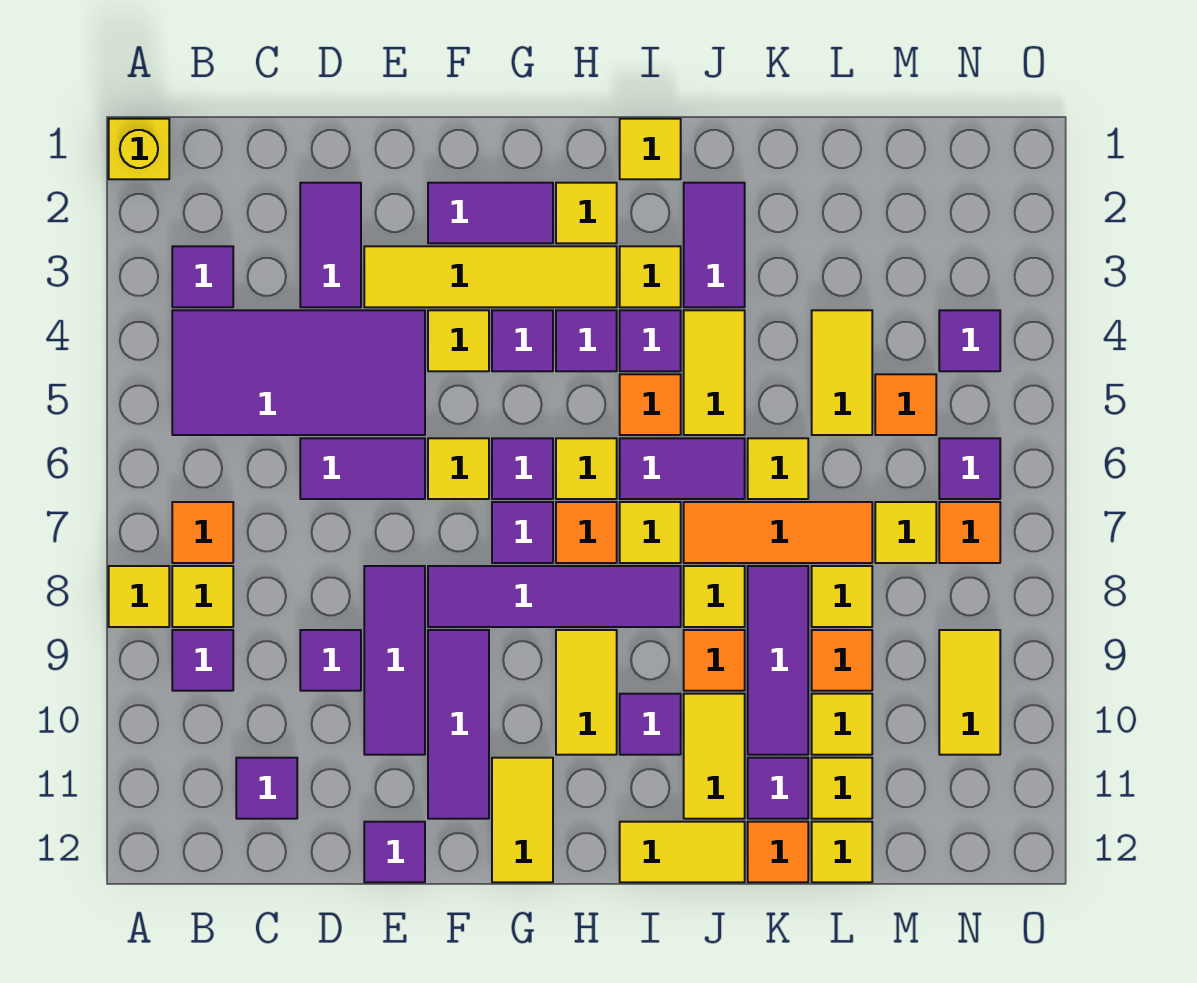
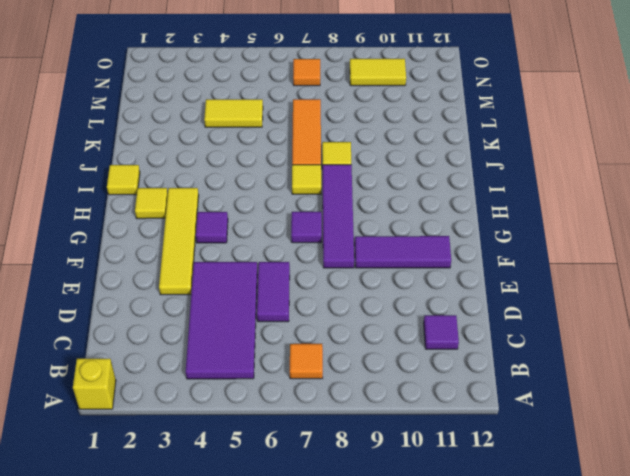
none -> yellow 1x1 tile [109,566,169,627]
none -> purple 1x1 tile [172,246,233,307]
none -> yellow 1x1 tile [172,566,233,627]
none -> purple 1x1 tile [172,630,233,691]

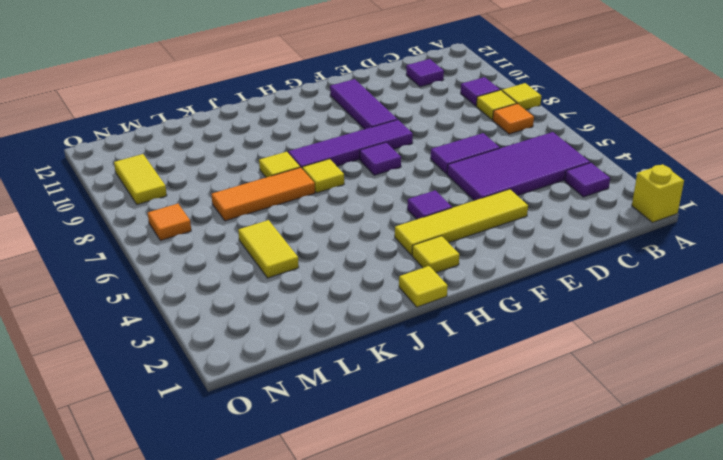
none -> purple 1x2 tile [300,183,361,307]
none -> purple 1x1 tile [300,630,361,691]
none -> purple 1x3 tile [364,566,425,755]
none -> purple 1x1 tile [364,822,425,882]

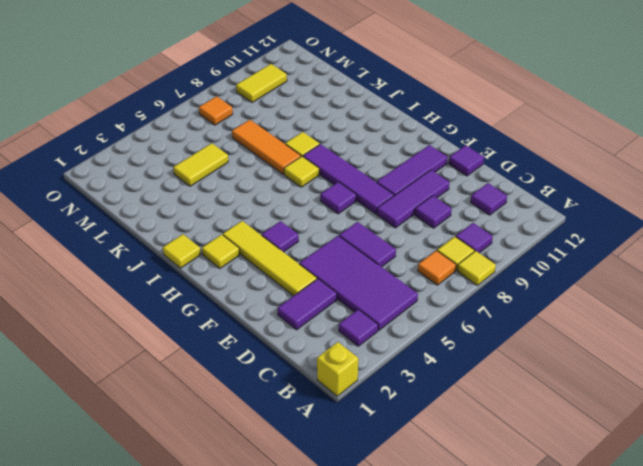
none -> purple 1x2 tile [428,183,553,243]
none -> yellow 1x1 tile [428,310,489,371]
none -> yellow 1x1 tile [428,438,489,499]
none -> purple 1x1 tile [492,438,553,499]

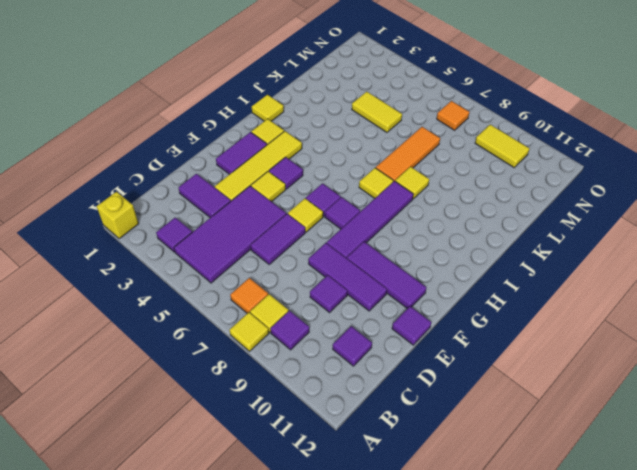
none -> yellow 1x2 tile [492,758,553,882]
none -> purple 1x1 tile [556,310,617,371]
none -> yellow 1x1 tile [556,438,617,499]
none -> orange 1x1 tile [556,502,617,563]

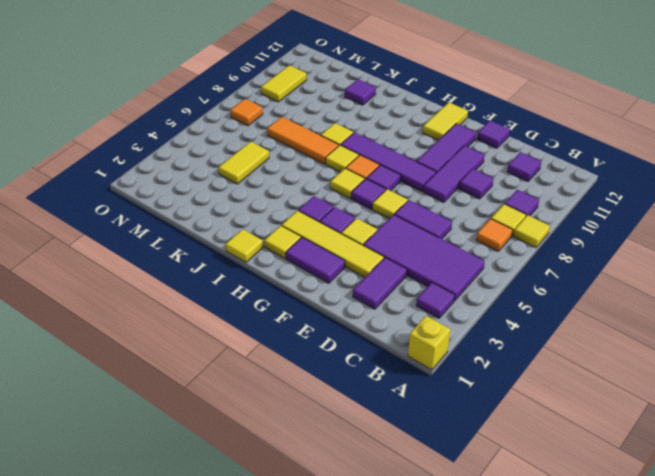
none -> yellow 1x2 tile [556,630,617,755]
none -> yellow 1x1 tile [620,246,681,307]
none -> purple 1x1 tile [620,310,681,371]
none -> orange 1x1 tile [620,374,681,435]

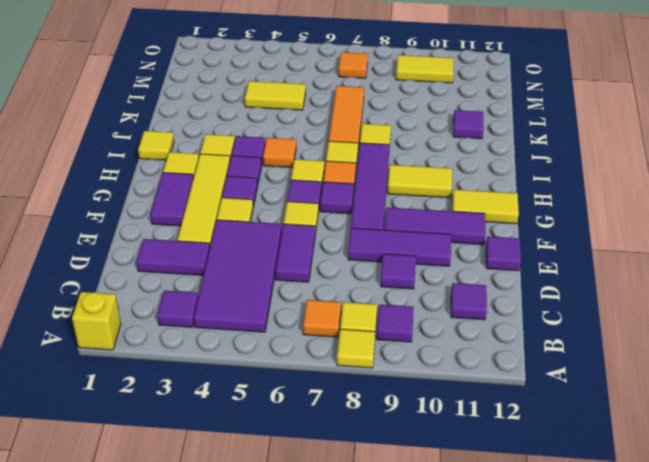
none -> purple 1x2 tile [620,438,745,499]
none -> purple 1x1 tile [620,694,681,755]
none -> yellow 1x2 tile [620,822,745,882]
none -> purple 1x2 tile [684,183,745,307]

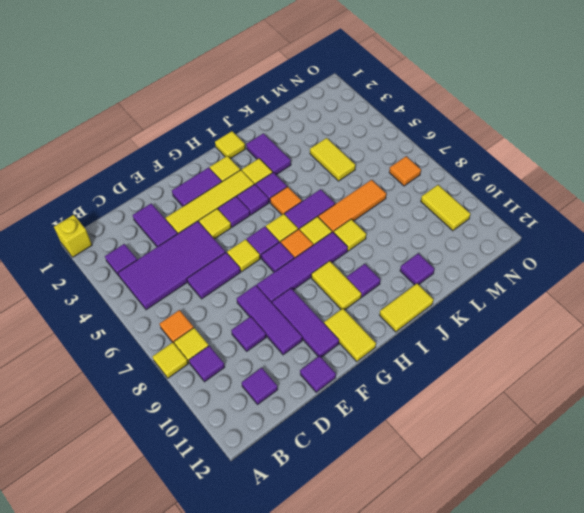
none -> yellow 1x2 tile [684,310,745,435]
none -> orange 1x1 tile [684,630,745,691]
none -> yellow 1x2 tile [684,694,745,819]
none -> yellow 1x1 tile [748,438,808,499]

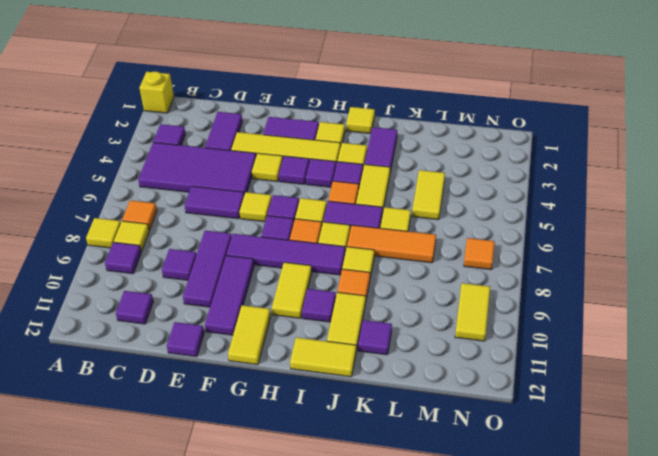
none -> purple 1x3 tile [748,566,808,755]
none -> orange 1x1 tile [748,822,808,882]
none -> yellow 1x1 tile [812,566,872,627]
none -> orange 1x1 tile [812,630,872,691]

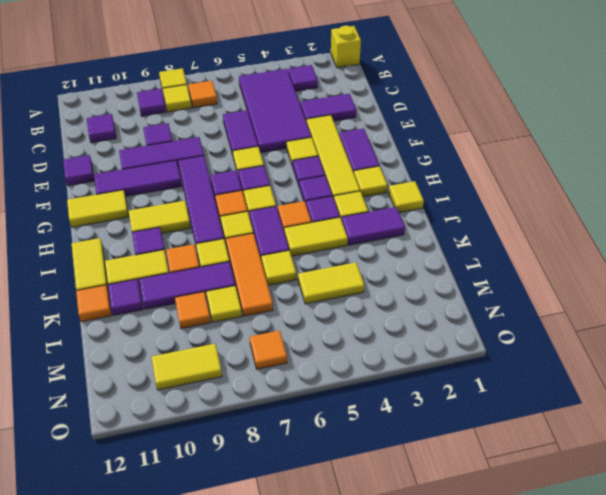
none -> yellow 1x1 tile [812,694,872,755]
none -> yellow 1x1 tile [812,758,872,819]
none -> yellow 1x1 tile [812,822,872,882]
none -> orange 1x1 tile [875,374,936,435]

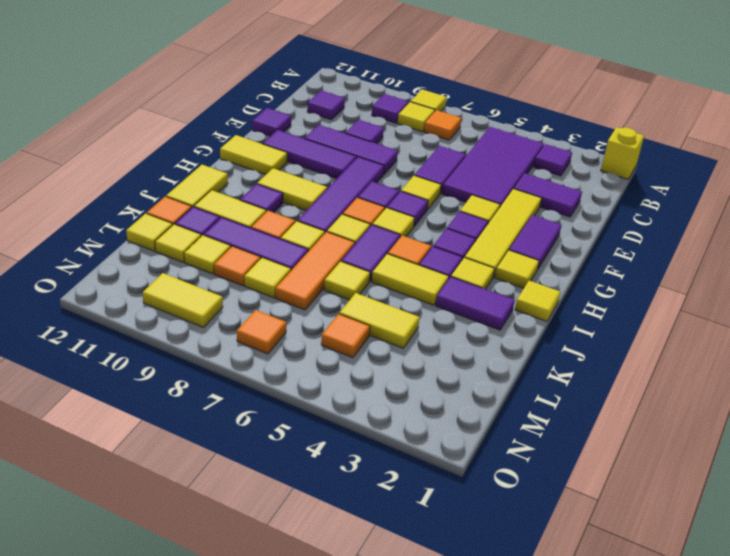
none -> yellow 1x1 tile [875,502,936,563]
none -> purple 1x1 tile [939,310,1000,371]
none -> purple 1x1 tile [939,438,1000,499]

